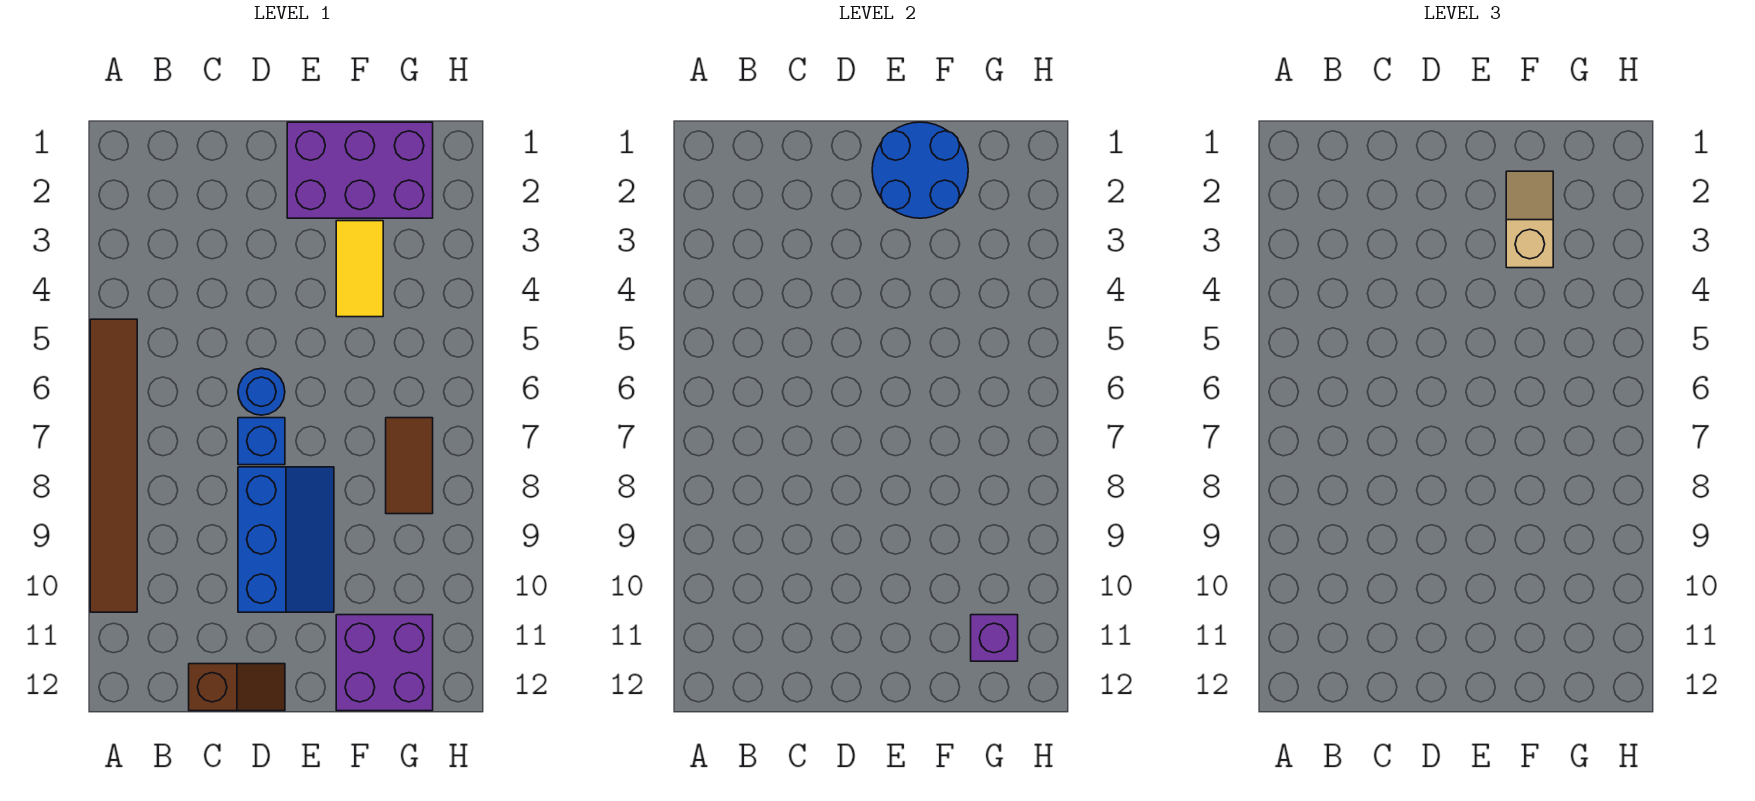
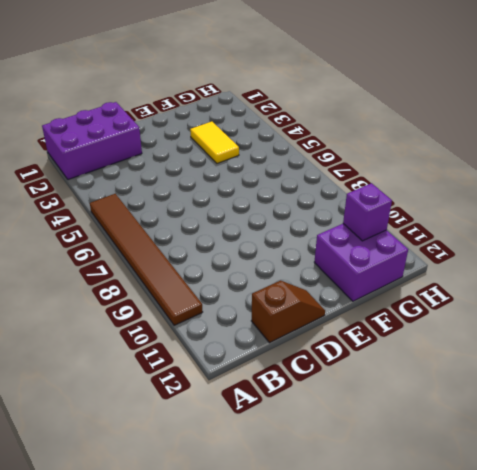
purple 2x3 brick [42,102,142,180] -> purple 2x3 brick moved to [287,122,433,218]
none -> blue 1x1 round brick [238,368,285,415]
none -> blue 1x1 brick [238,418,285,465]
none -> blue 2x3 slope [238,467,334,612]

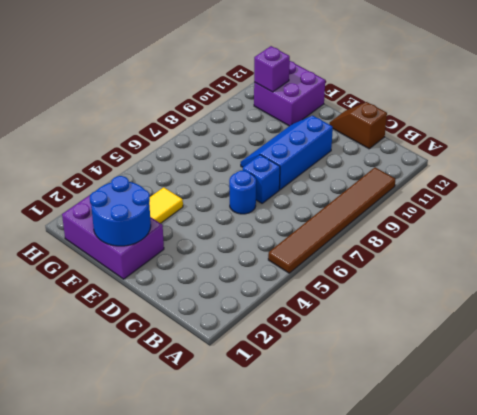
none -> brown 1x2 tile [386,418,433,514]
none -> tan 1x2 slope [1506,171,1553,268]

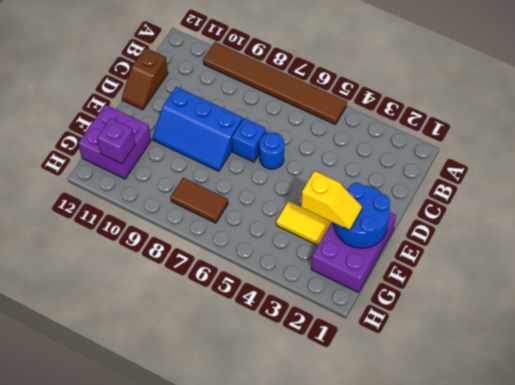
yellow 1x2 slope [301,171,362,230] -> tan 1x2 slope [1506,171,1553,268]

